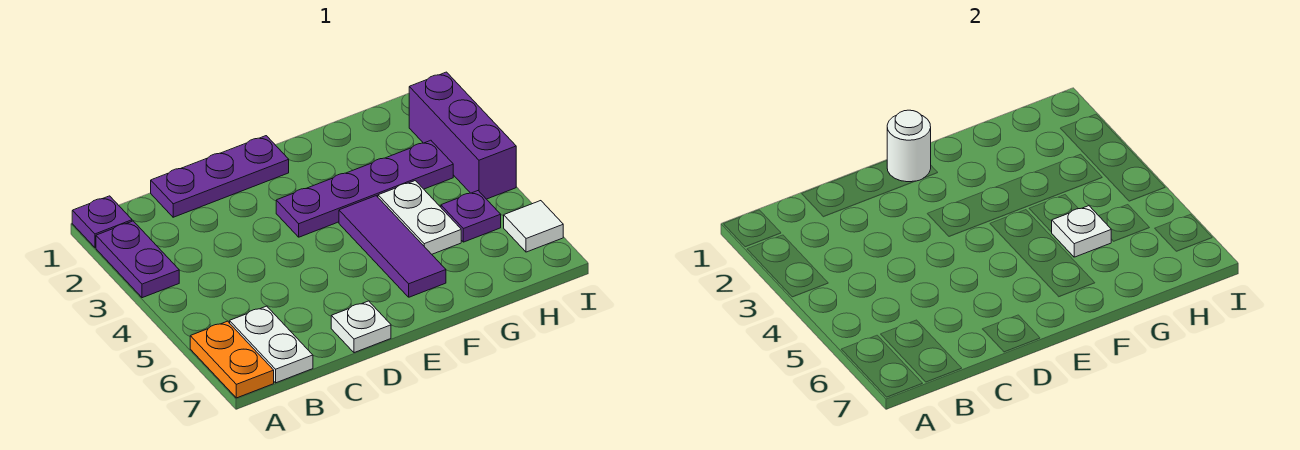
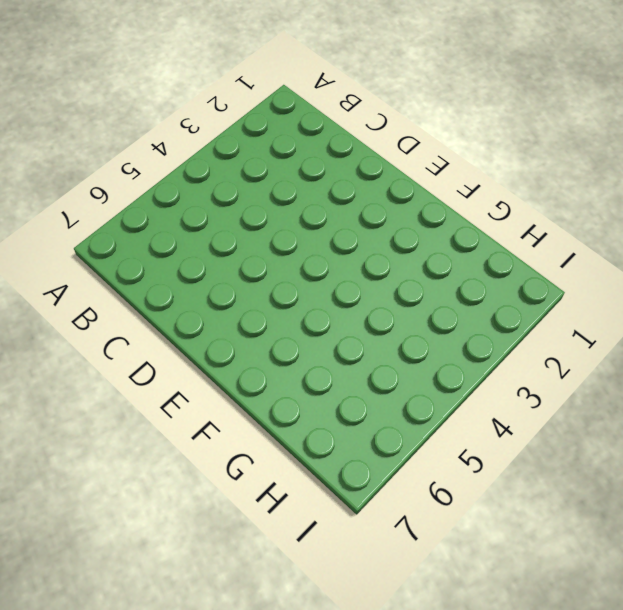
none -> purple 1x1 plate [72,196,132,247]
none -> purple 1x2 plate [96,221,179,298]
none -> orange 1x2 plate [190,321,274,398]

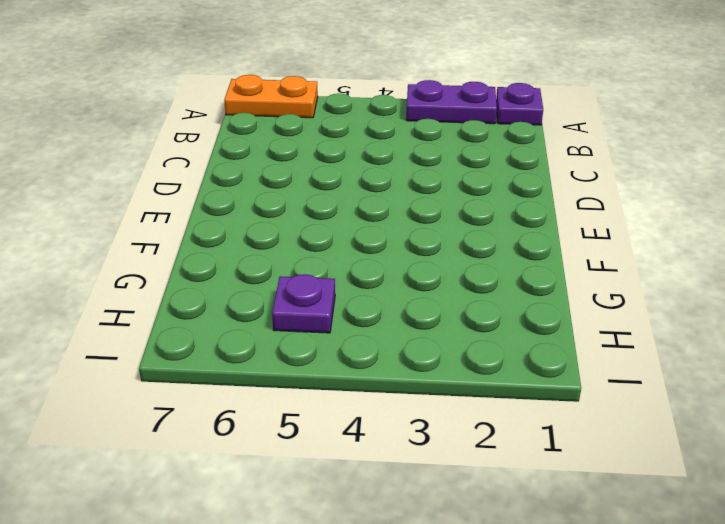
none -> white 1x2 plate [230,306,313,383]
none -> purple 1x3 plate [151,136,289,217]
none -> white 1x1 plate [331,301,391,353]

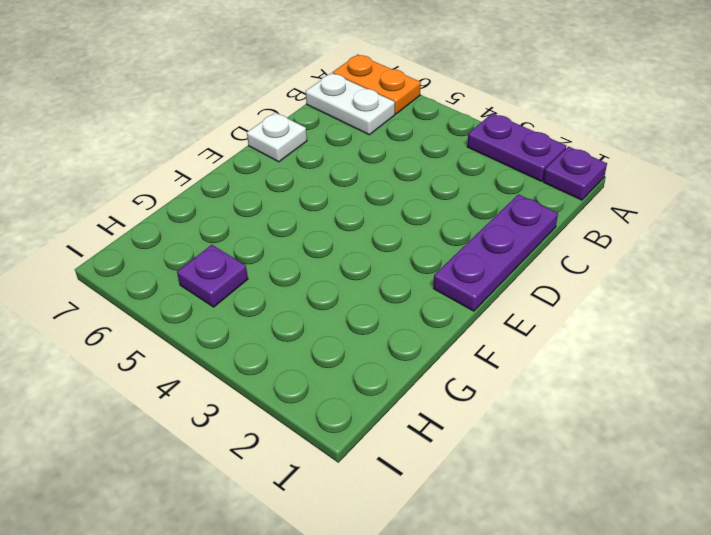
none -> purple 1x4 plate [276,140,453,237]
none -> purple 1x3 tile [339,196,446,297]
none -> white 1x2 plate [378,181,461,254]

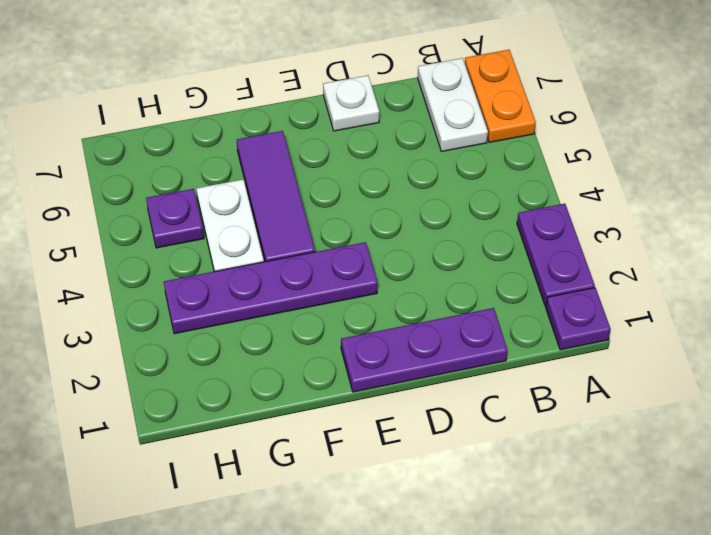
none -> purple 1x3 brick [409,72,516,199]
none -> white 1x1 tile [504,201,563,252]
none -> white 1x1 round brick [887,110,931,182]

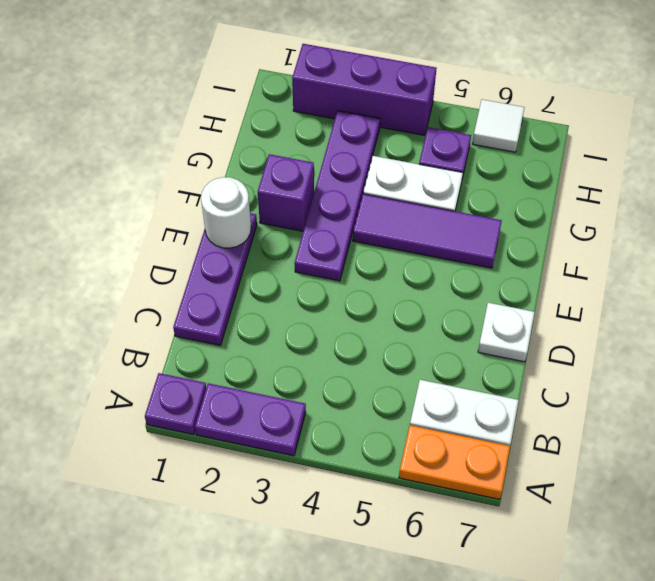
purple 1x1 brick [258,154,314,231] -> none
none -> white 1x1 plate [1052,206,1111,257]

